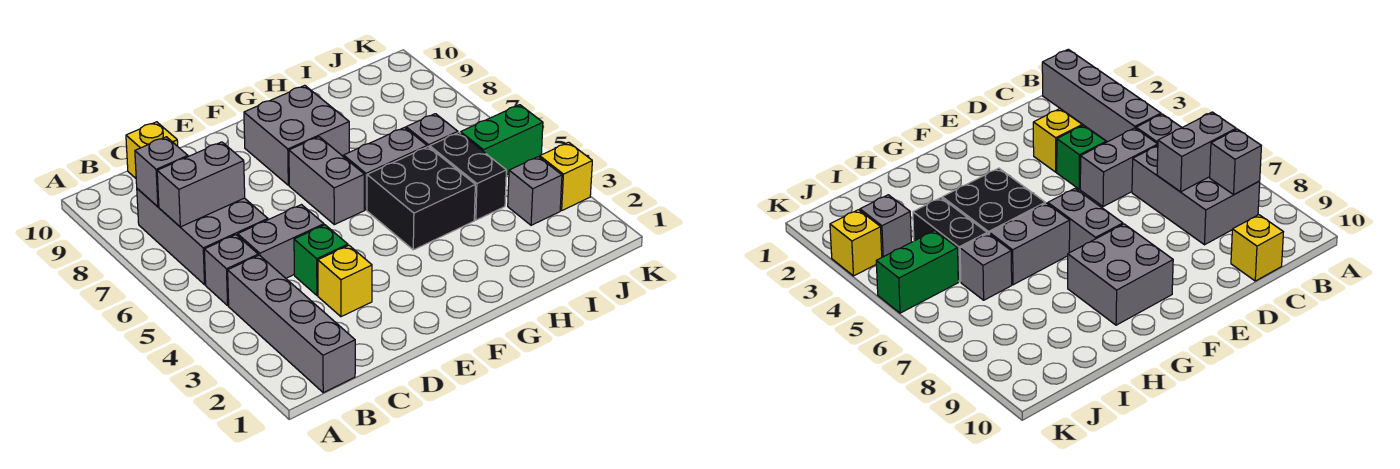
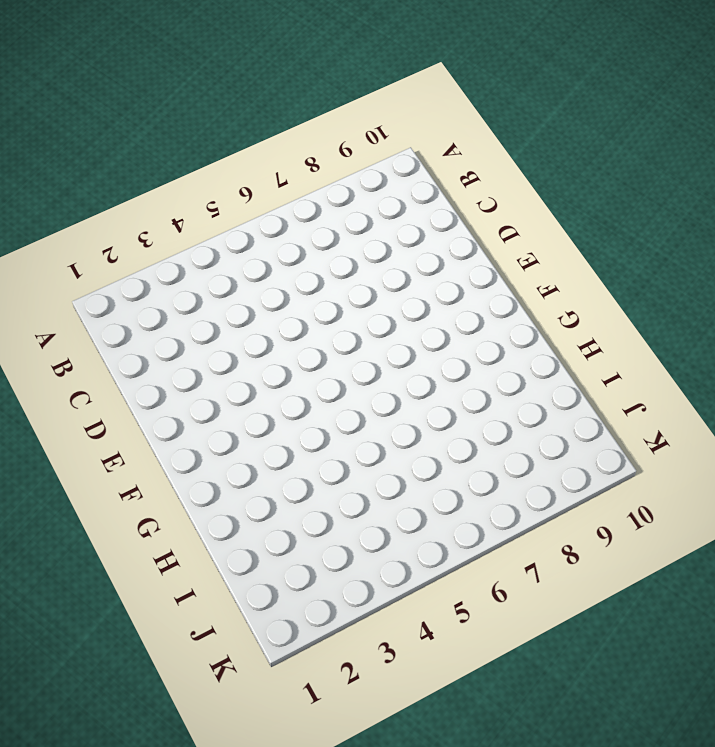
none -> grey 1x4 brick [228,255,355,393]
none -> grey 1x1 brick [204,235,258,305]
none -> grey 2x3 brick [137,189,268,285]

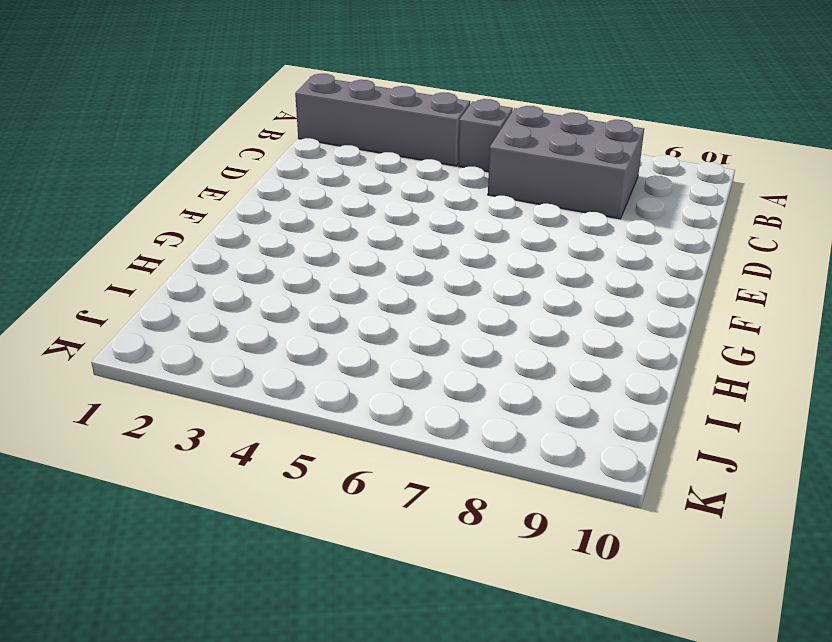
none -> grey 1x2 brick [238,205,324,278]
none -> yellow 1x1 brick [126,122,178,178]
none -> yellow 1x1 brick [318,245,372,317]

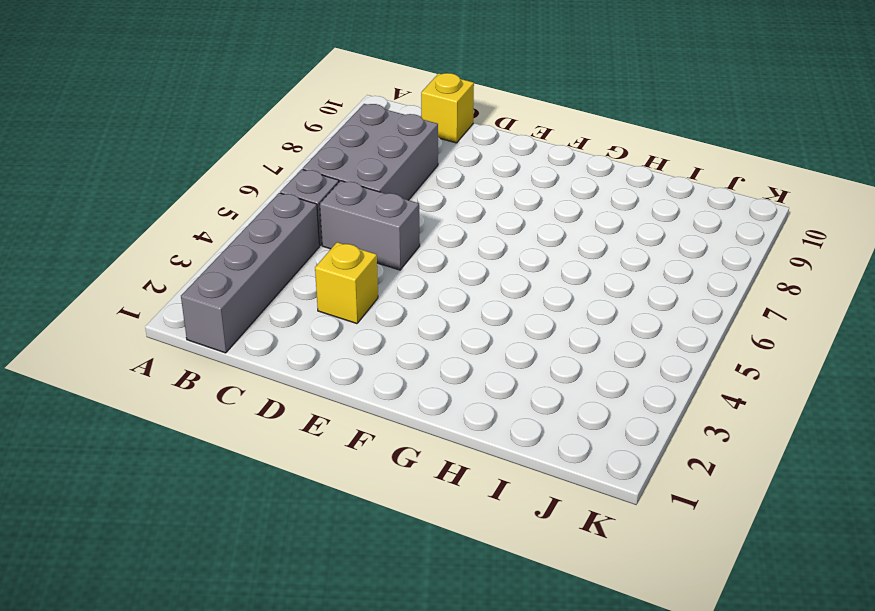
none -> green 1x1 brick [294,225,348,296]
none -> grey 1x2 brick [289,137,364,225]
none -> grey 2x2 brick [244,85,349,185]

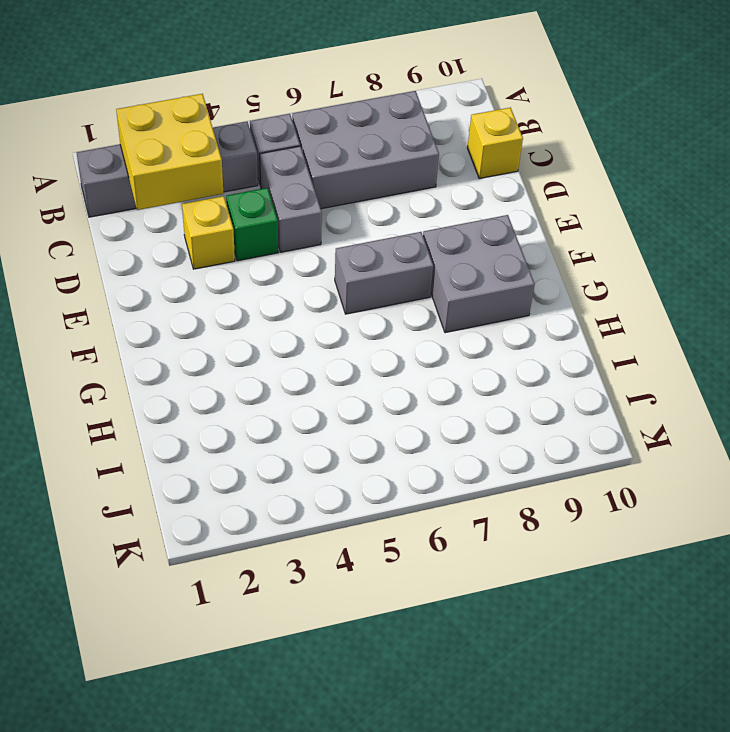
yellow 2x2 brick [116,94,223,210] -> none
none -> black 2x2 brick [367,147,475,250]
none -> grey 1x2 brick [344,128,427,210]
none -> black 1x2 brick [430,133,506,220]

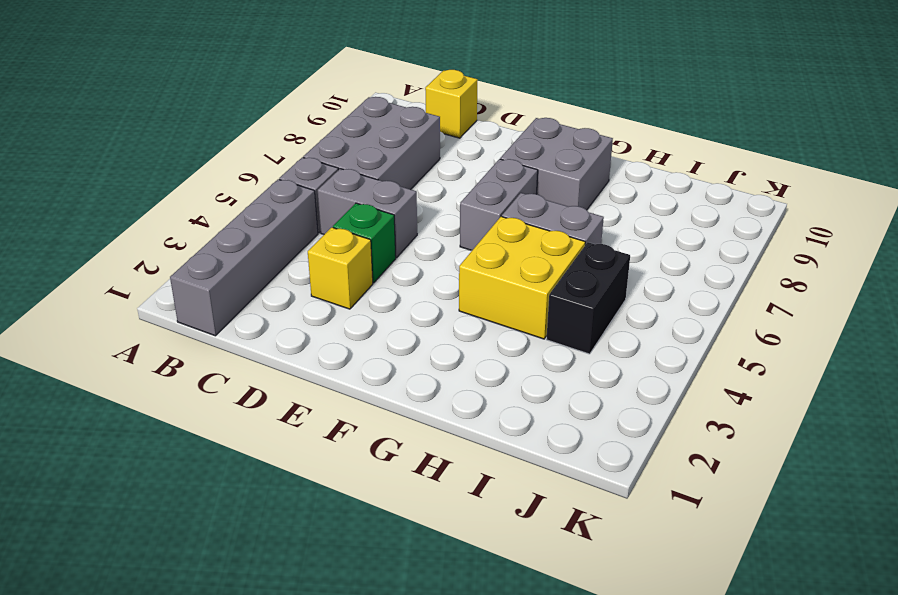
yellow 2x2 brick [459,216,585,339] -> black 2x2 brick [367,147,475,250]
none -> grey 1x1 brick [406,114,458,147]
none -> grey 1x1 brick [508,157,562,225]
none -> green 1x2 brick [461,105,543,175]

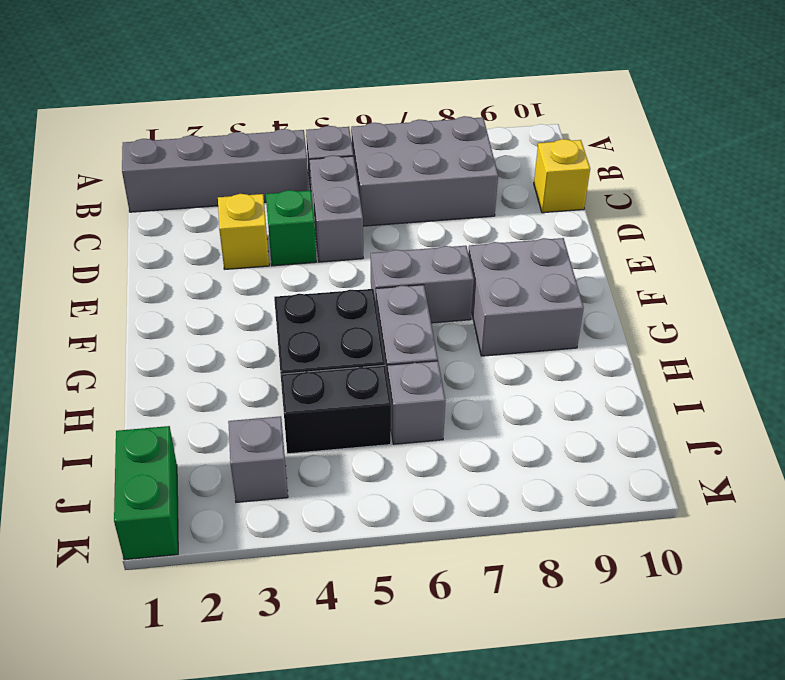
green 1x2 brick [114,426,178,560] -> green 1x2 brick moved to [461,105,543,175]
none -> yellow 1x1 brick [540,142,592,211]
none -> grey 1x2 brick [157,142,245,227]
none -> grey 1x1 brick [135,137,188,207]

